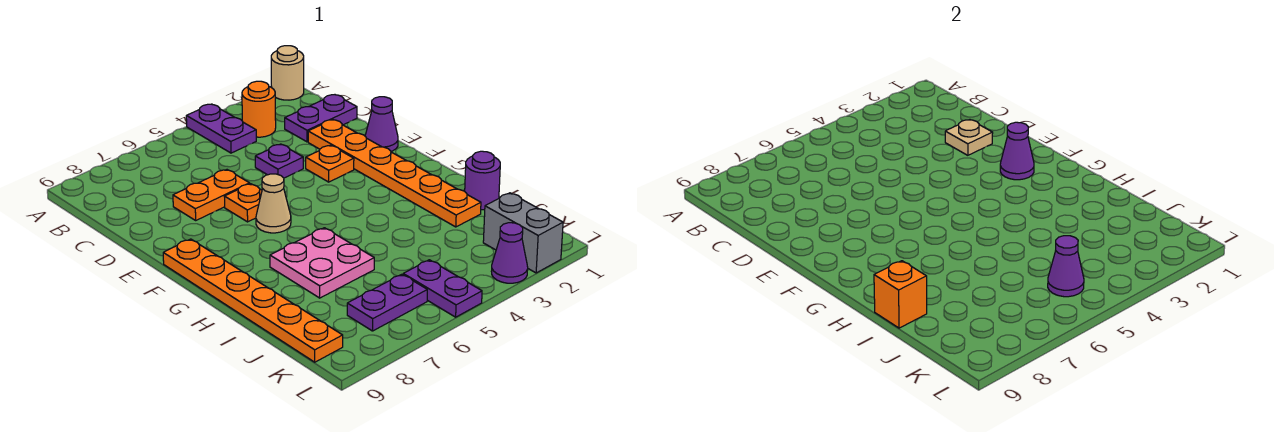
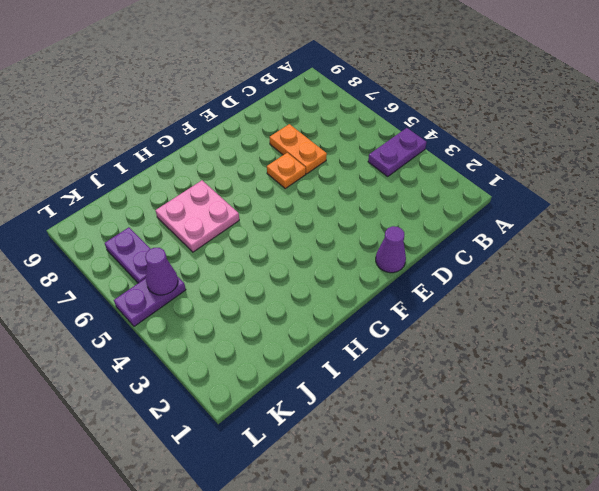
none -> tan 1x1 round brick [271,46,304,100]
none -> orange 1x1 round brick [242,81,276,137]
none -> purple 1x2 plate [285,95,357,142]

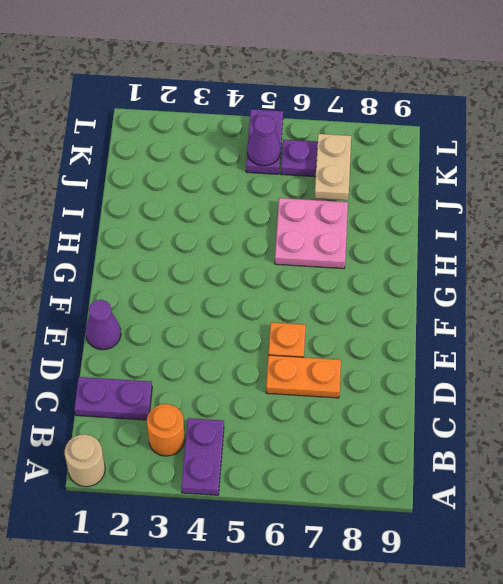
tan 1x2 plate [314,134,351,200] -> none
none -> orange 1x6 plate [308,120,481,227]
none -> purple 1x1 plate [255,144,303,178]
none -> orange 1x1 plate [306,145,354,182]

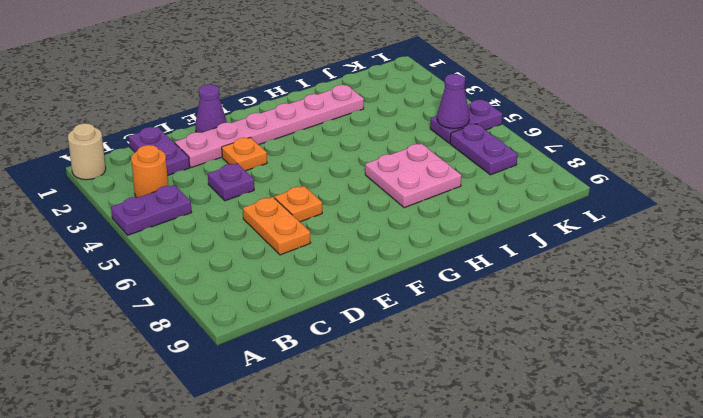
pink 1x6 plate [175,85,364,168] -> orange 1x6 plate [308,120,481,227]
none -> tan 1x1 cone [256,174,291,233]
none -> orange 1x6 plate [163,239,343,362]
none -> purple 1x1 round brick [465,151,500,210]

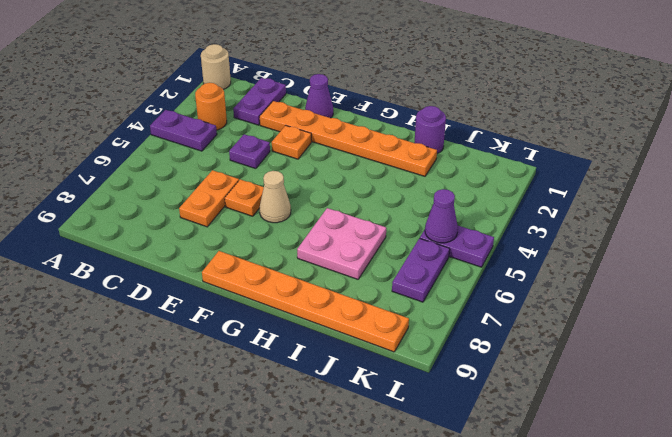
none -> grey 1x2 brick [483,193,563,273]
none -> purple 1x1 cone [491,223,528,283]
none -> tan 1x1 plate [945,120,993,155]

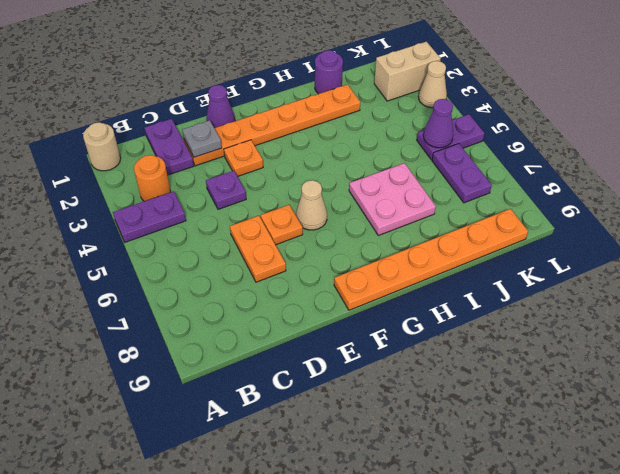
grey 1x1 plate [182,120,222,157] -> tan 1x1 plate [945,120,993,155]
tan 1x2 brick [374,42,441,101] -> grey 1x2 brick [483,193,563,273]
tan 1x1 cone [418,61,447,108] -> purple 1x1 cone [491,223,528,283]
none -> purple 1x1 cone [1000,122,1034,180]
none -> orange 1x1 brick [874,261,927,328]

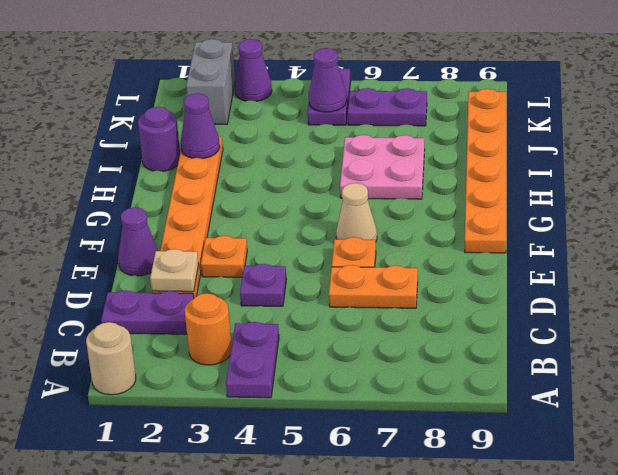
purple 1x1 cone [181,93,220,159] -> purple 1x1 cone moved to [1000,122,1034,180]
none -> orange 1x1 brick [874,261,927,328]

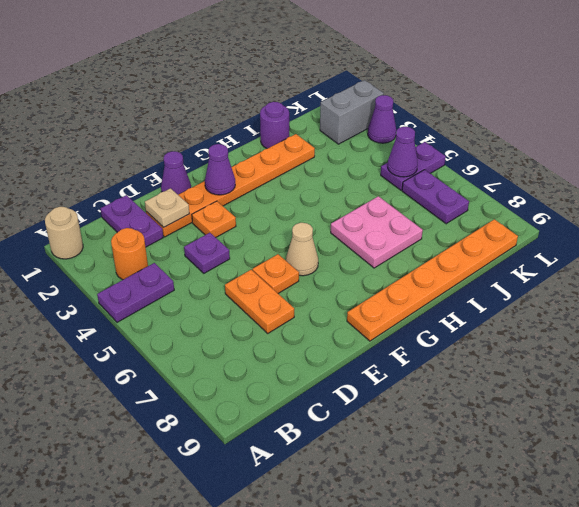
none -> orange 1x1 brick [874,261,927,328]

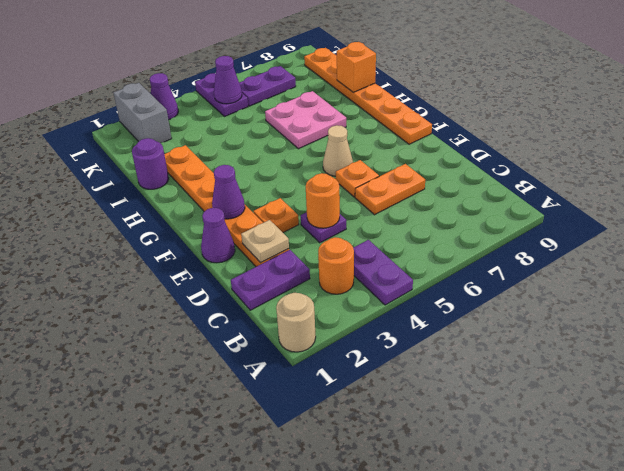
orange 1x1 round brick [306,173,340,228] -> none

